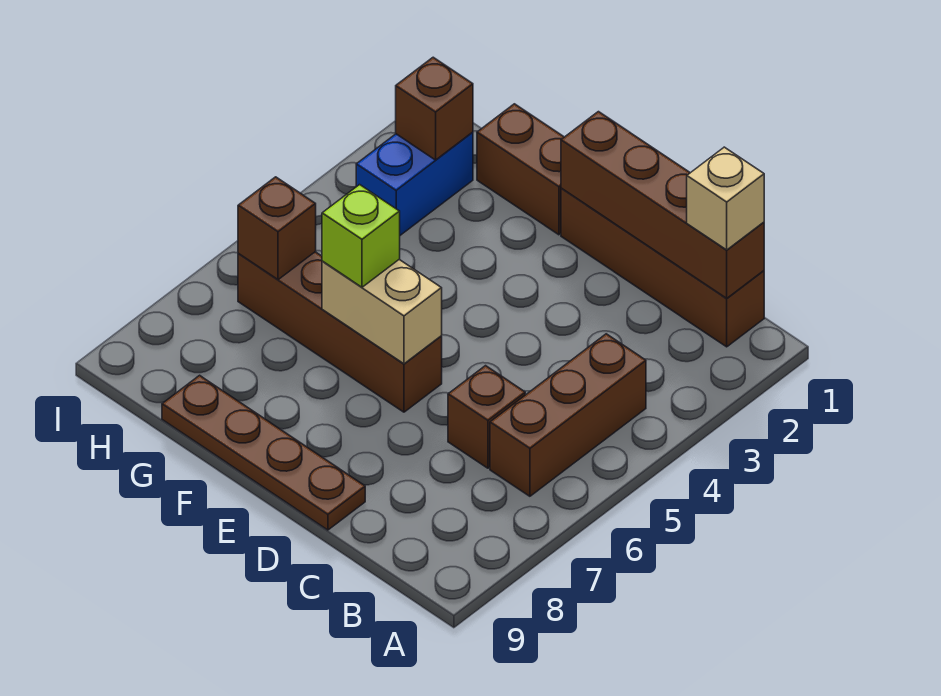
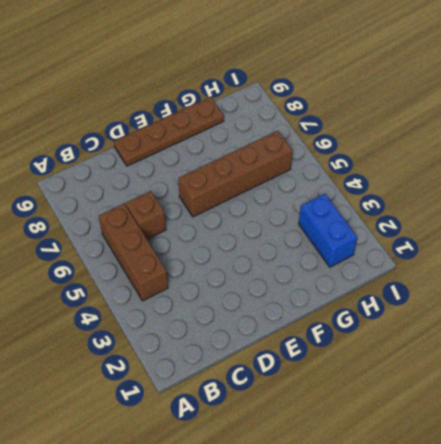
none -> brown 1x4 brick [561,188,764,347]
none -> brown 1x2 brick [477,104,564,235]
none -> brown 1x4 brick [561,112,764,298]

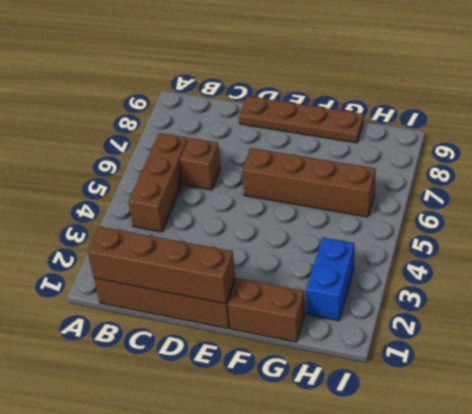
none -> tan 1x2 brick [322,260,442,364]
none -> brown 1x1 brick [396,57,473,160]
none -> brown 1x1 brick [238,177,316,280]

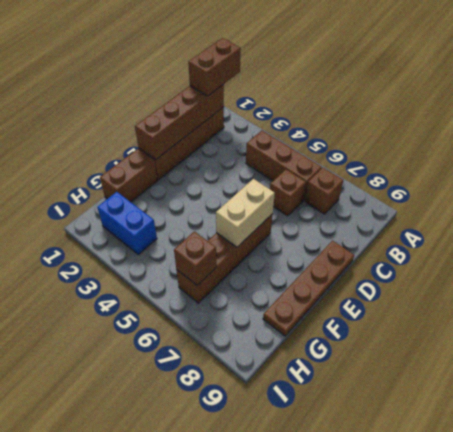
brown 1x2 brick [188,38,241,96] -> tan 1x1 brick [687,147,764,250]
brown 1x1 brick [305,168,343,214] -> brown 1x1 brick moved to [396,57,473,160]
none -> lime 1x1 brick [322,185,400,287]

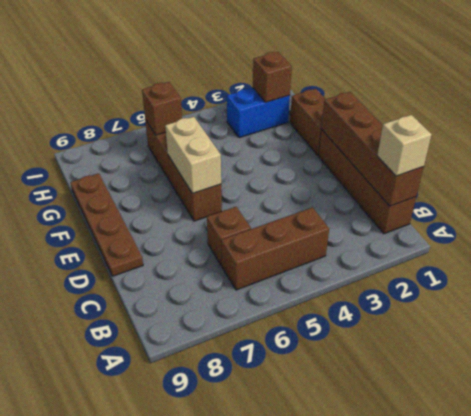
none -> lime 1x1 brick [322,185,400,287]

